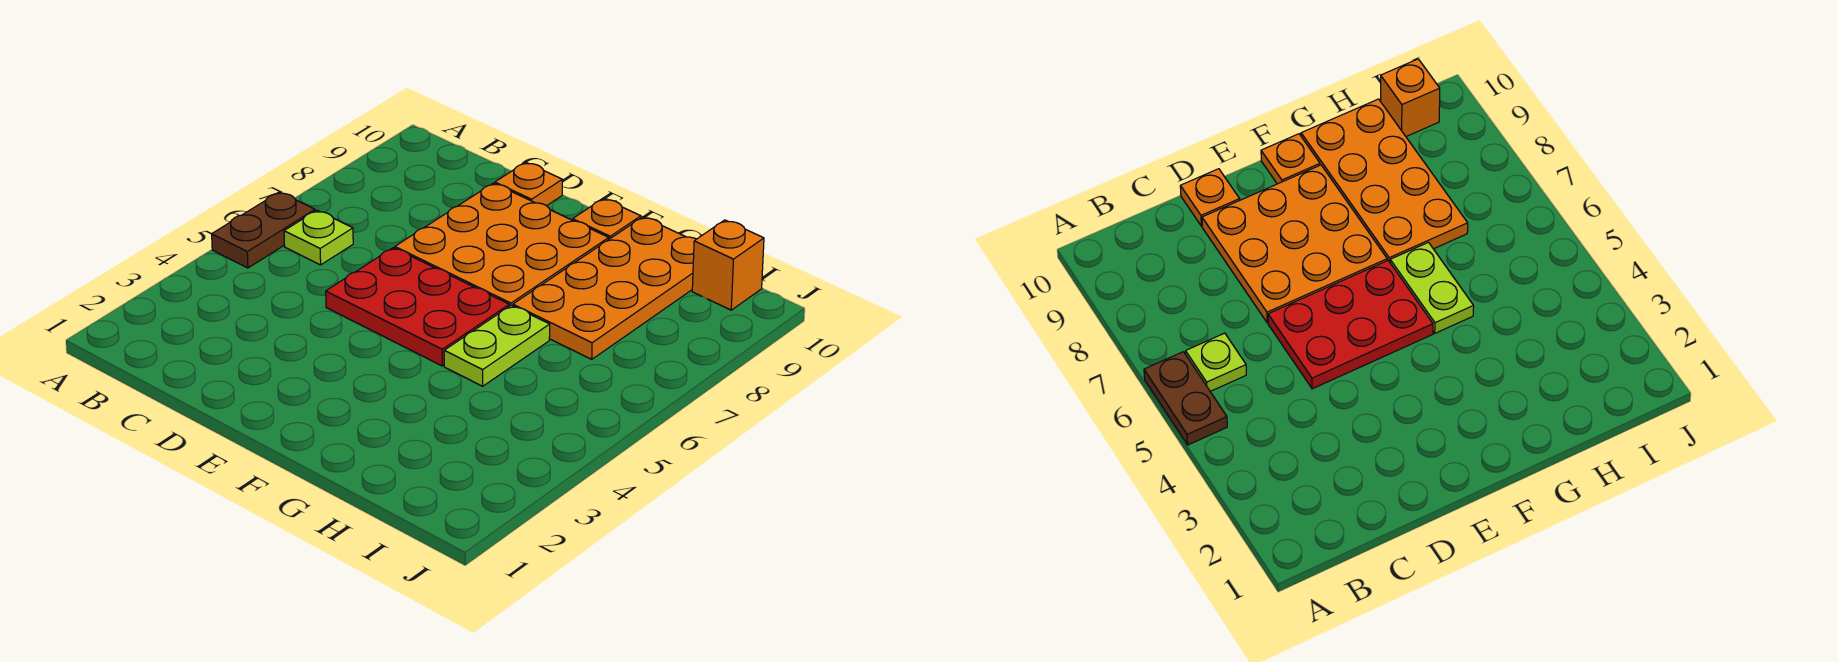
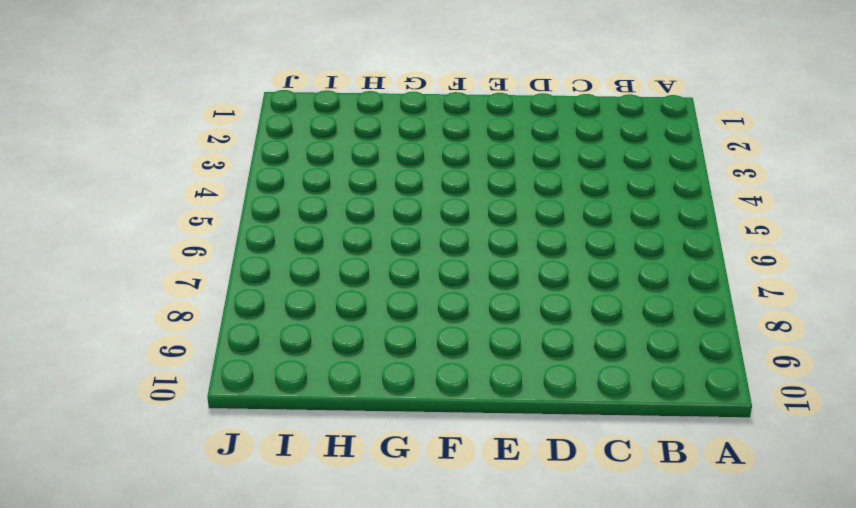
none -> brown 1x2 plate [212,192,315,268]
none -> lime 1x1 plate [284,210,353,265]

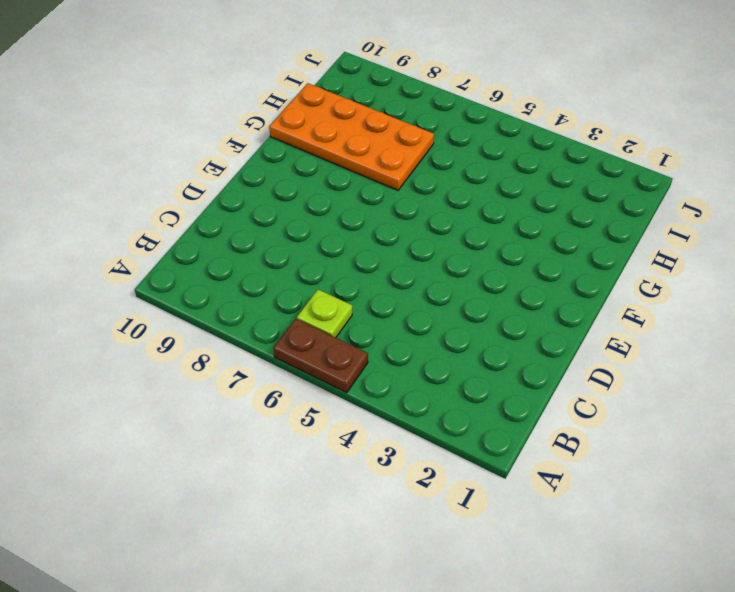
none -> red 2x3 plate [326,248,509,366]
none -> orange 3x3 plate [395,183,609,306]

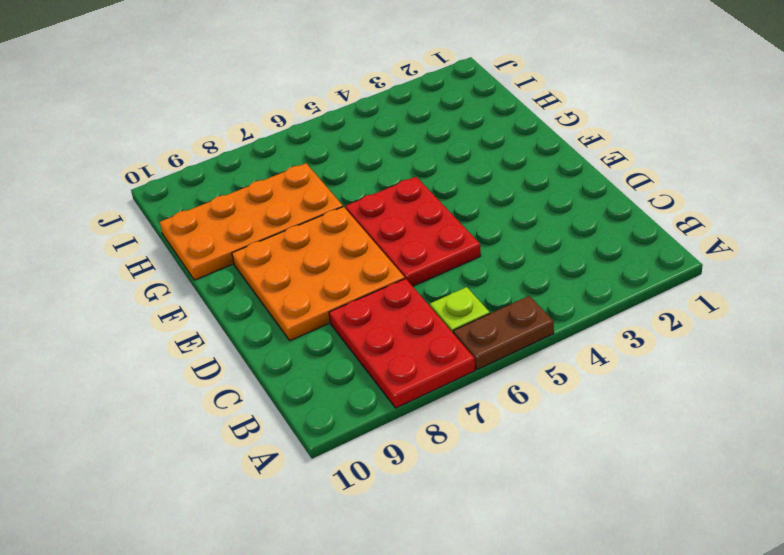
red 2x3 plate [329,279,475,408] -> none
none -> orange 1x1 plate [495,162,562,206]
none -> orange 1x1 plate [573,198,641,239]

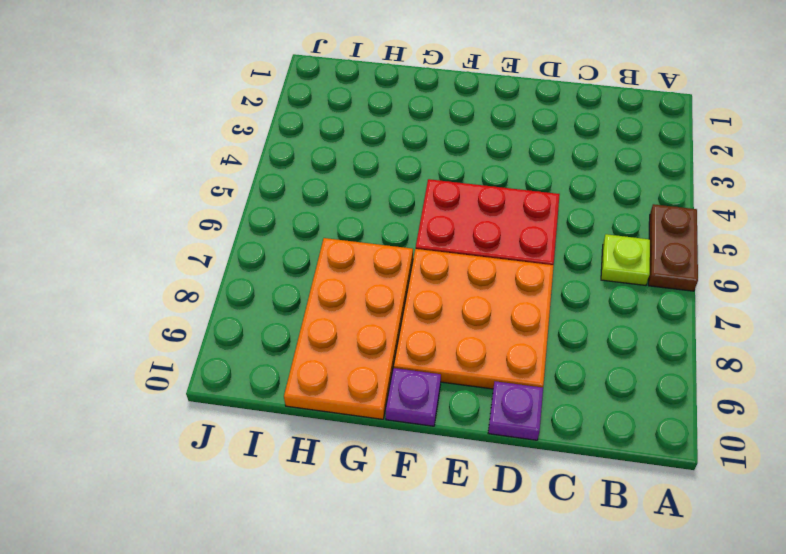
purple 1x1 plate [488,381,543,440] -> orange 1x1 plate [495,162,562,206]
purple 1x1 plate [386,368,441,426] -> orange 1x1 plate [573,198,641,239]
none -> lime 1x2 plate [444,305,550,386]
none -> orange 1x1 brick [692,220,764,310]

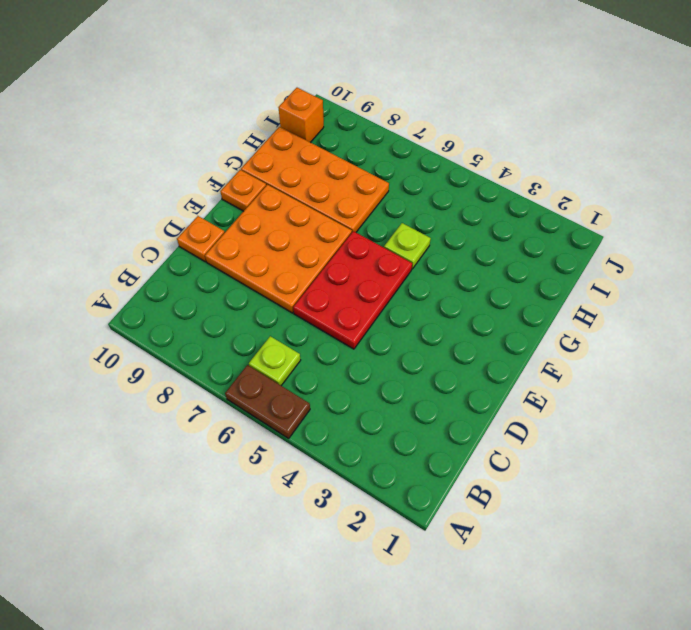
lime 1x1 plate [384,223,431,269] -> lime 1x2 plate [444,305,550,386]

